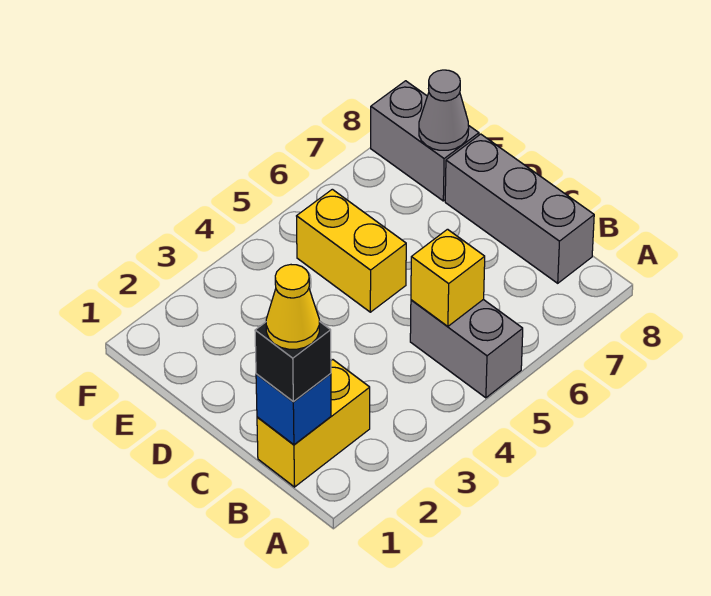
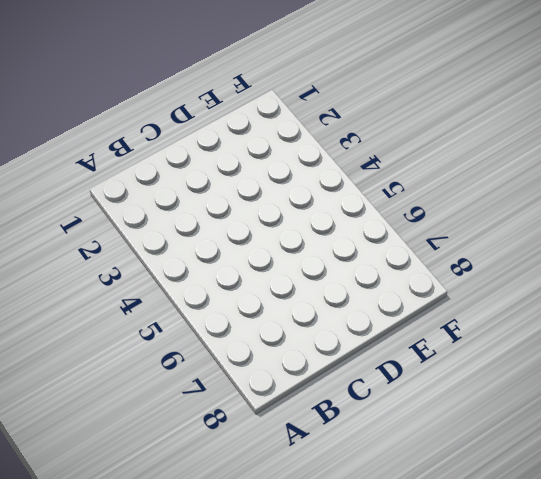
none -> grey 1x2 brick [410,300,523,398]
none -> yellow 1x2 brick [257,360,370,487]

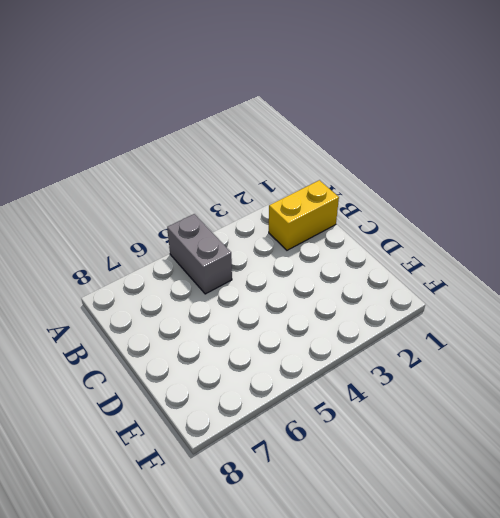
none -> grey 1x3 brick [445,134,594,283]
none -> yellow 1x2 brick [297,189,406,312]

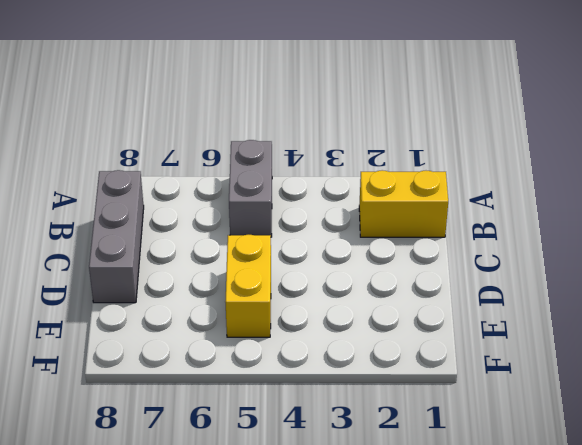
none -> grey 1x2 brick [371,81,479,201]
none -> blue 1x1 brick [256,374,331,445]

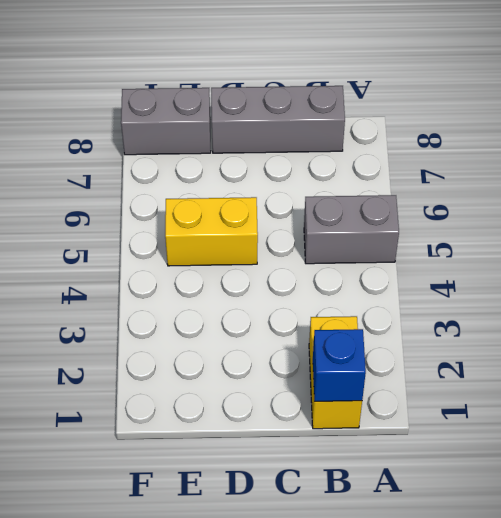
none -> yellow 1x1 brick [411,229,485,326]
none -> grey 1x1 cone [419,70,469,150]

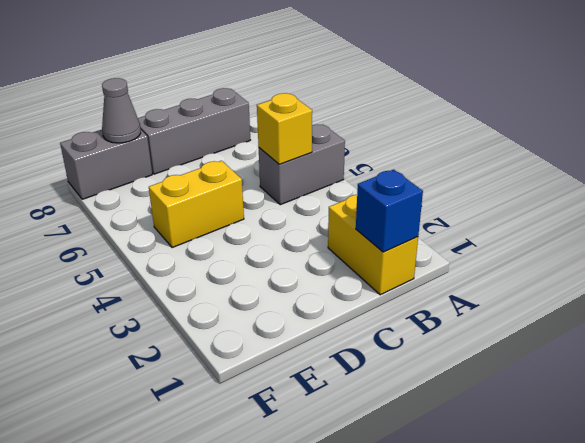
none -> black 1x1 brick [255,321,331,402]
none -> yellow 1x1 cone [266,265,319,349]

